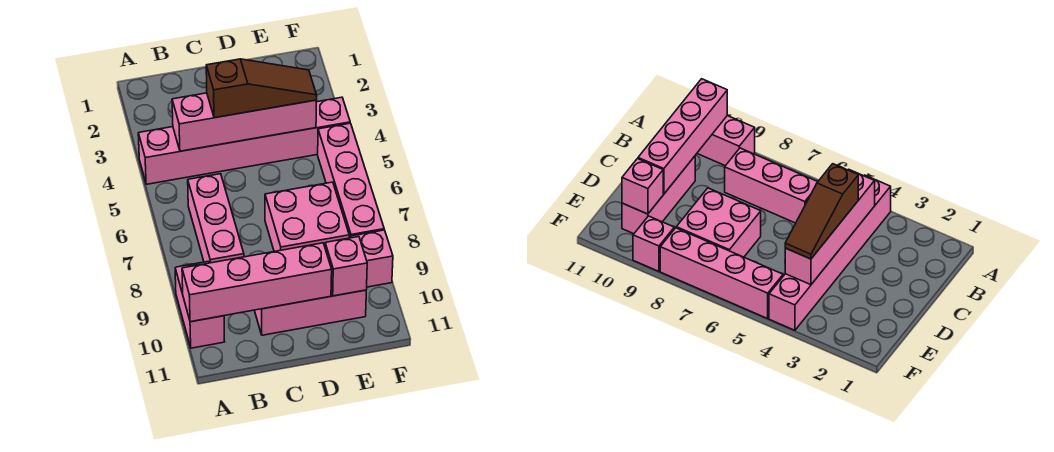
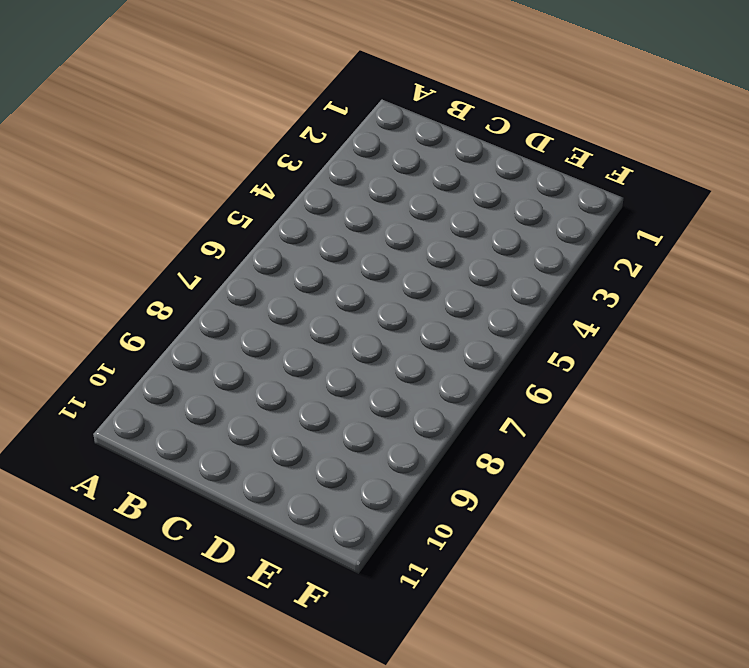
none -> pink 1x6 brick [138,97,350,184]
none -> pink 1x2 brick [175,261,225,348]

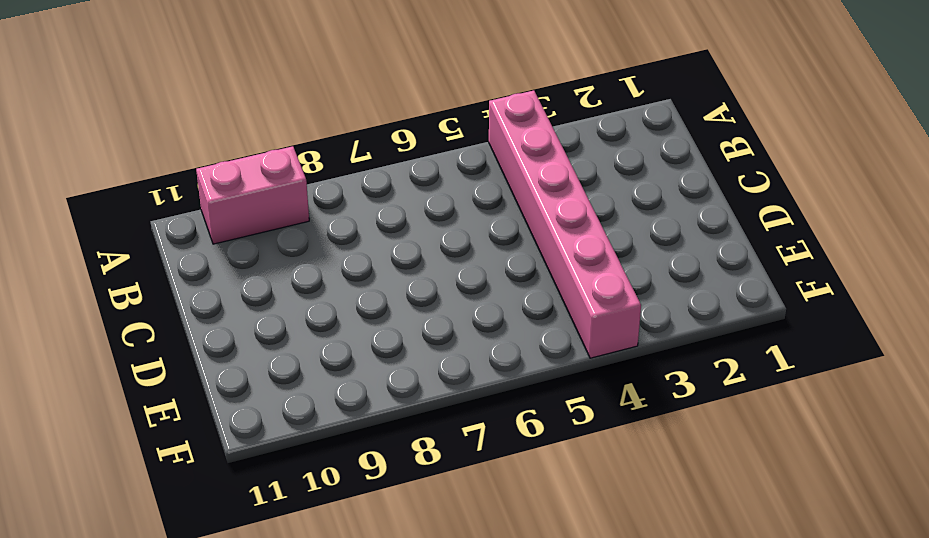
none -> pink 1x3 brick [188,174,244,263]
none -> pink 1x3 brick [254,290,366,335]

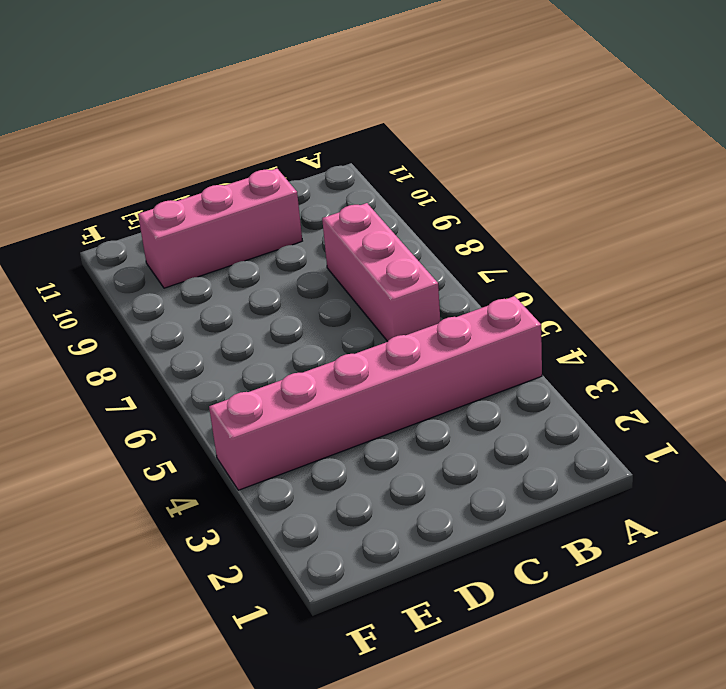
none -> pink 1x2 brick [175,261,225,348]
none -> pink 2x2 brick [265,182,349,252]

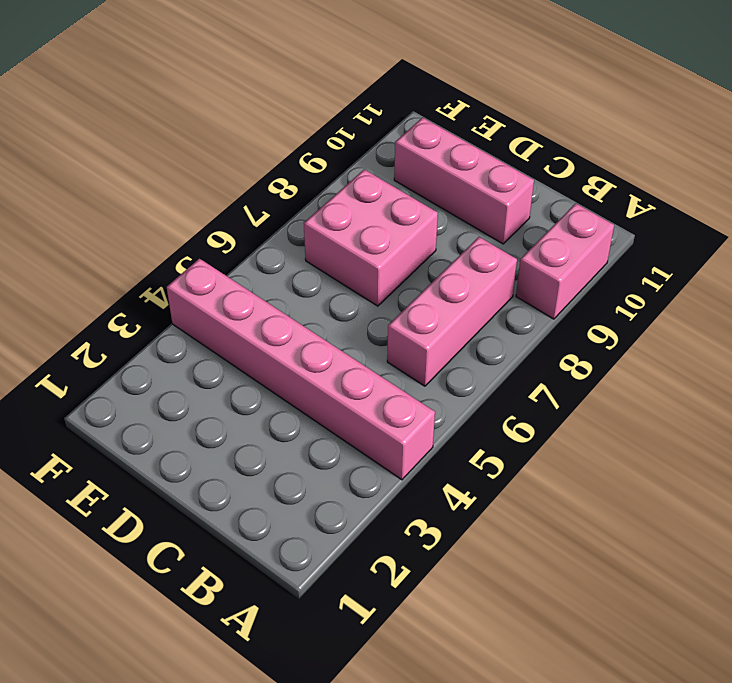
none -> pink 1x4 brick [318,123,384,238]
none -> pink 1x1 brick [351,230,393,287]

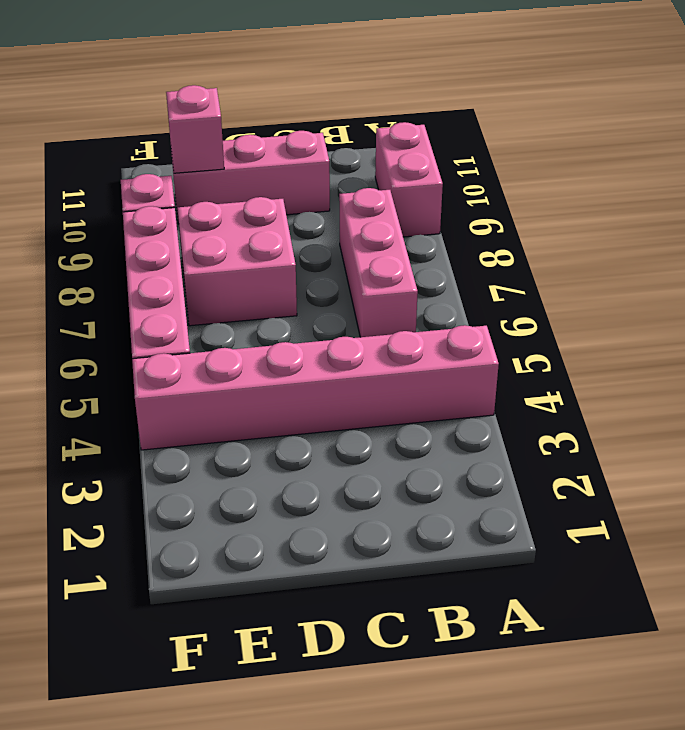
none -> pink 1x4 brick [182,243,332,322]
none -> pink 1x4 brick [172,93,317,151]

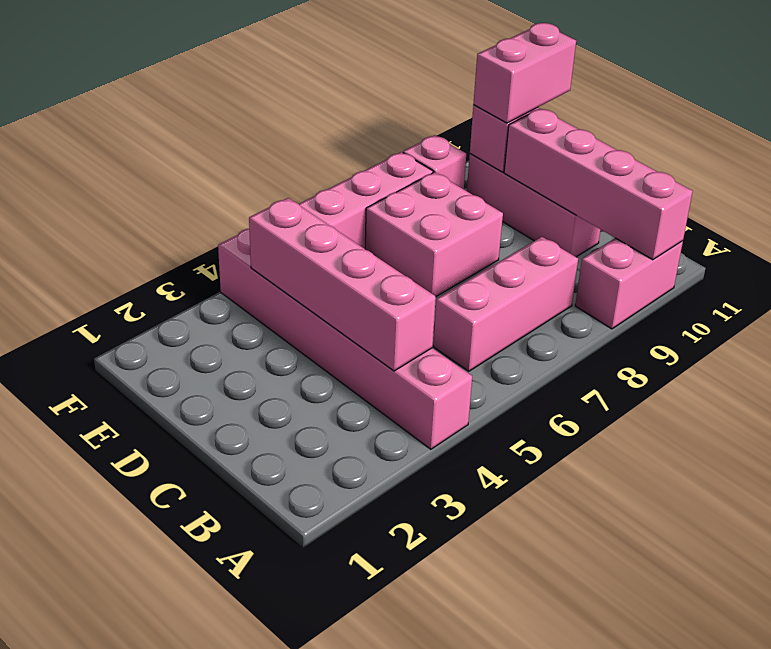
pink 1x2 brick [473,23,576,123] -> none
none -> brown 1x3 slope [206,59,317,118]

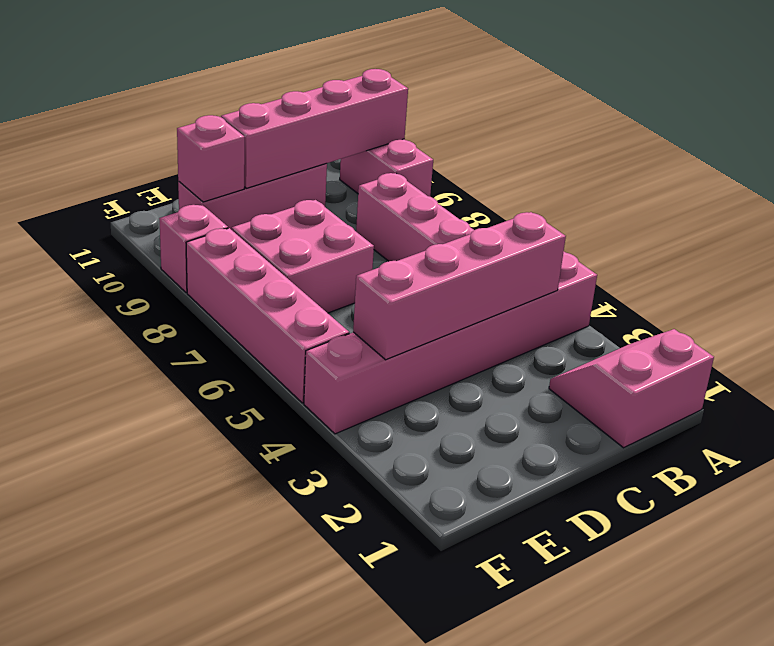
pink 2x2 slope [549,329,714,448] -> none
none -> brown 1x3 slope [206,59,317,118]

